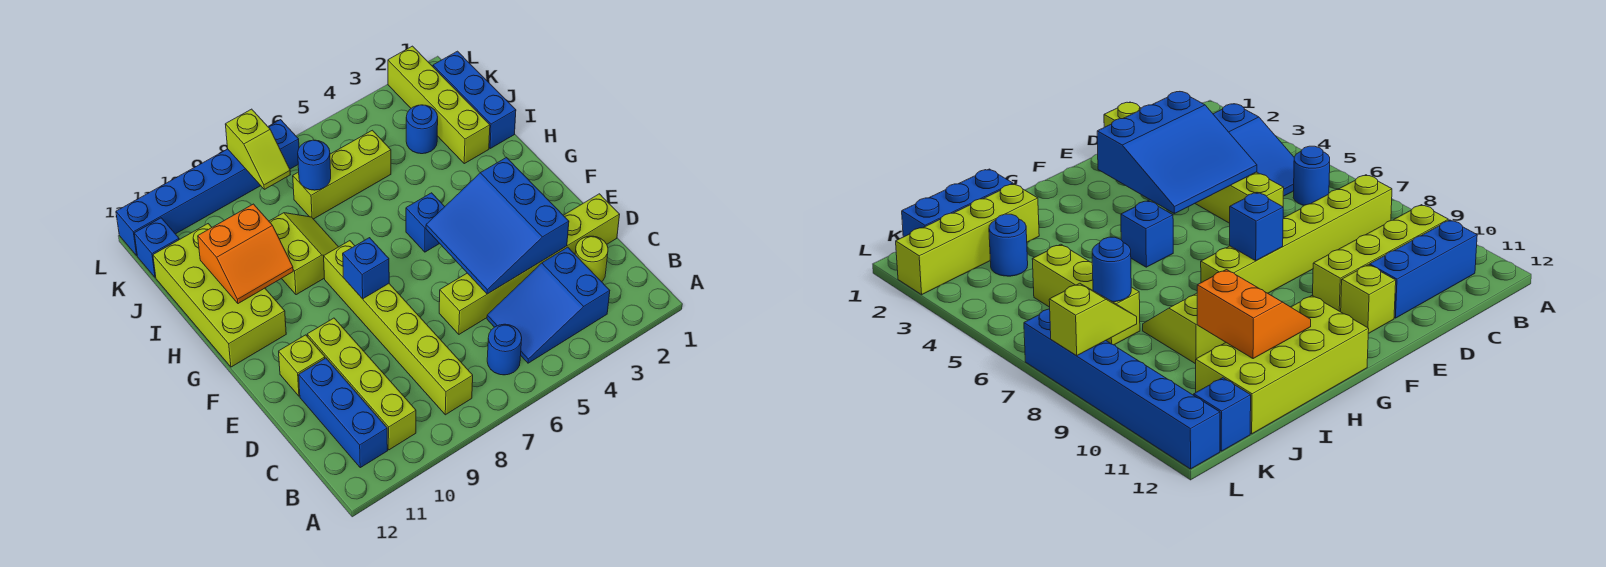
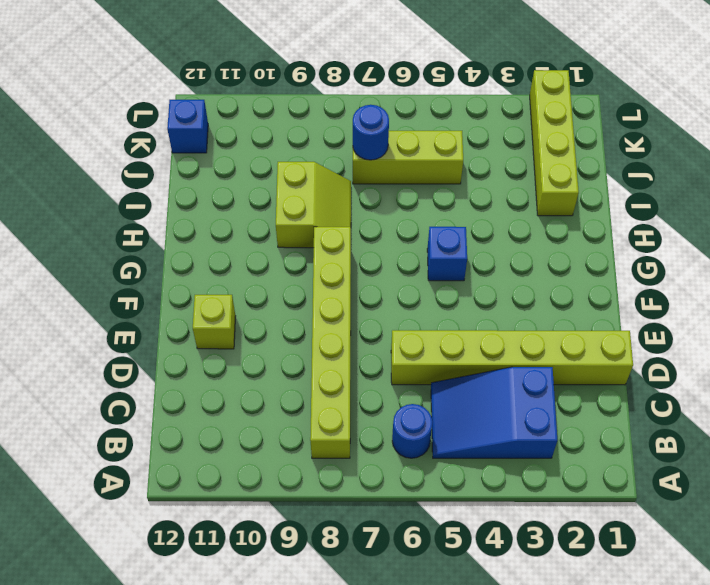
none -> lime 1x4 brick [307,318,416,450]
none -> blue 1x3 brick [299,358,388,468]
none -> lime 1x1 round brick [575,236,608,282]

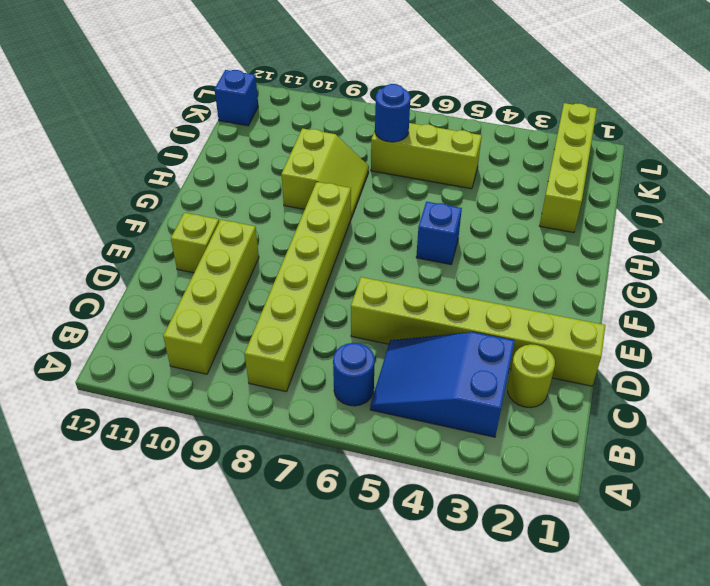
none -> blue 1x3 brick [299,358,388,468]
none -> lime 2x4 brick [153,224,286,367]
none -> blue 1x3 brick [433,51,516,149]

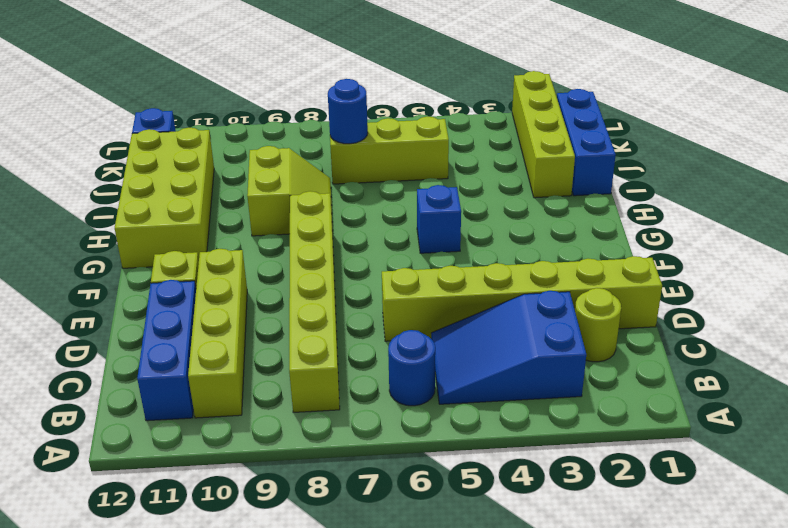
none -> blue 1x1 round brick [406,105,438,154]
none -> blue 1x6 brick [116,120,299,256]
none -> blue 3x3 slope [426,157,569,294]

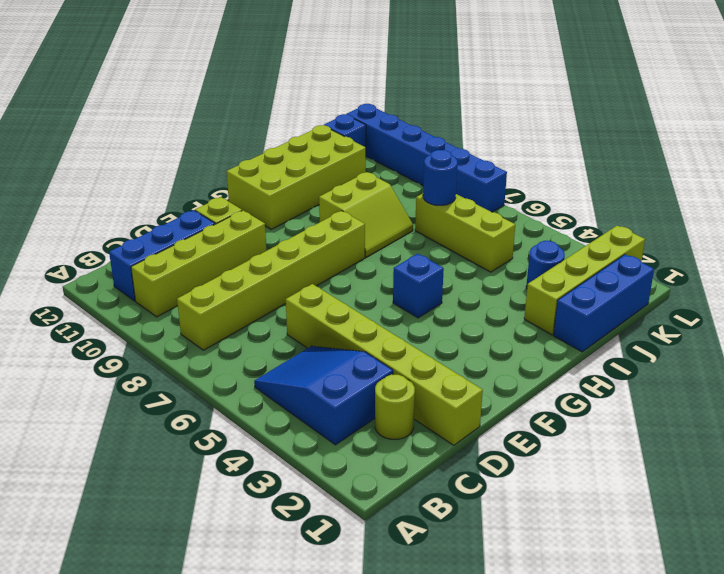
none -> blue 1x1 round brick [487,324,522,375]
none -> blue 3x3 slope [426,157,569,294]
none -> blue 1x1 brick [343,238,389,299]

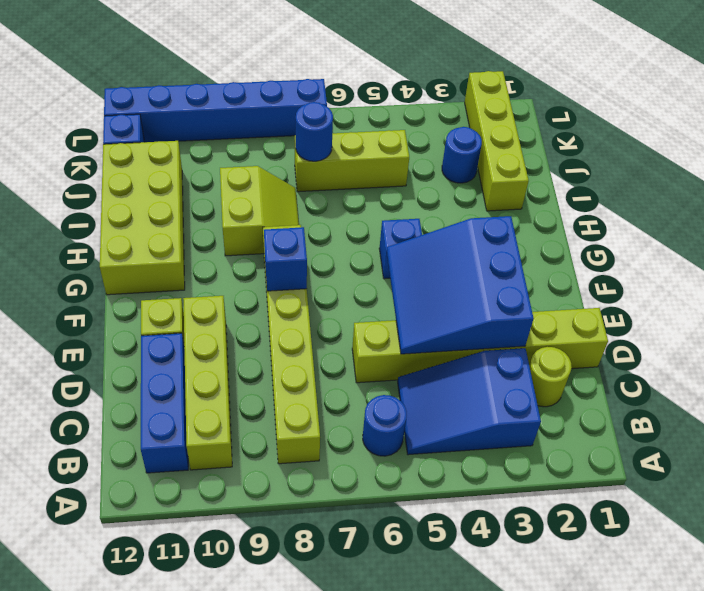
none -> blue 1x3 brick [433,51,516,149]
none -> orange 2x2 slope [198,204,293,304]
none -> lime 1x2 slope [225,109,290,189]

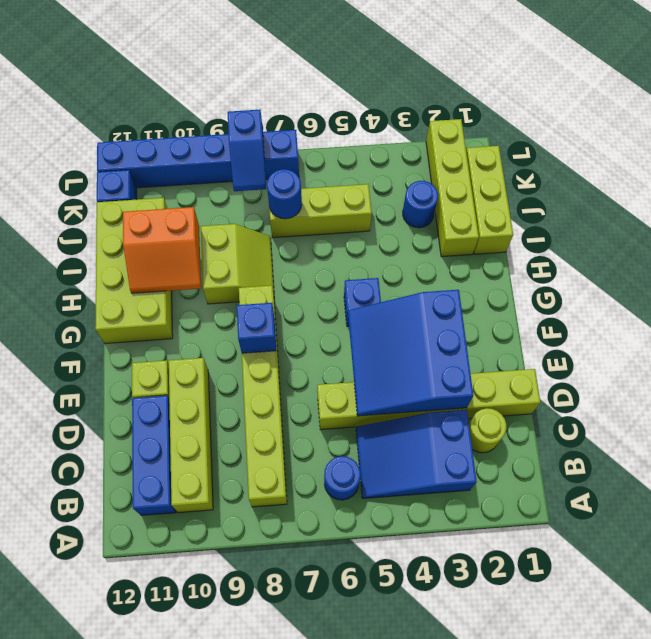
lime 1x3 brick [466,146,513,254] -> blue 1x3 brick [433,51,516,149]
blue 1x2 slope [228,110,266,191] -> lime 1x2 slope [225,109,290,189]

